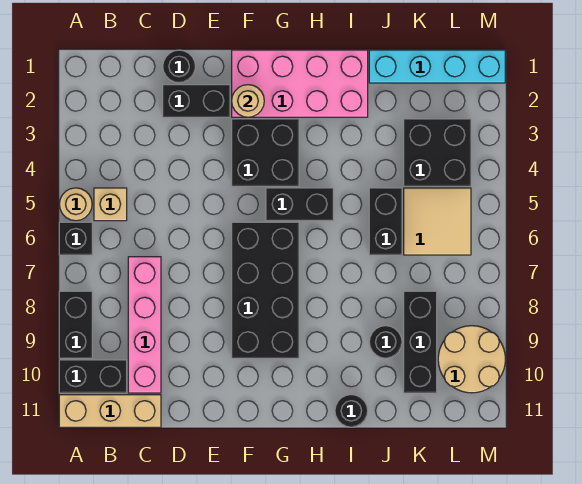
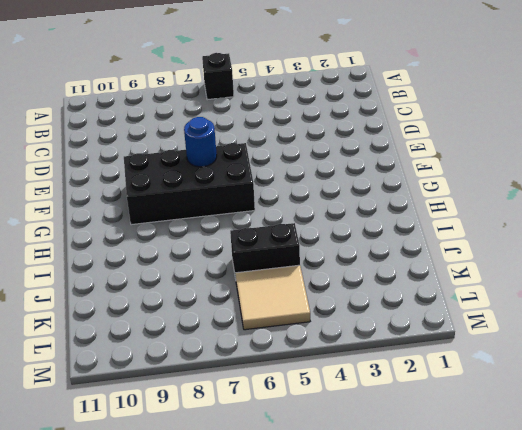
blue 1x1 round brick [184,117,217,167] -> none
none -> tan 1x1 round brick [59,188,92,221]
none -> black 1x2 brick [59,291,92,358]
none -> black 1x2 brick [59,360,127,393]

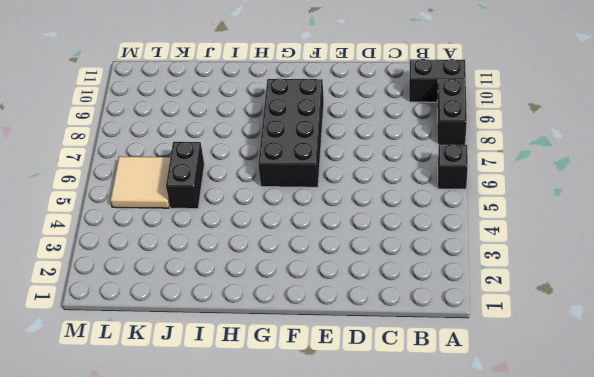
none -> tan 1x1 round brick [59,188,92,221]
none -> tan 1x3 brick [59,395,161,427]
none -> tan 1x1 brick [94,188,127,221]

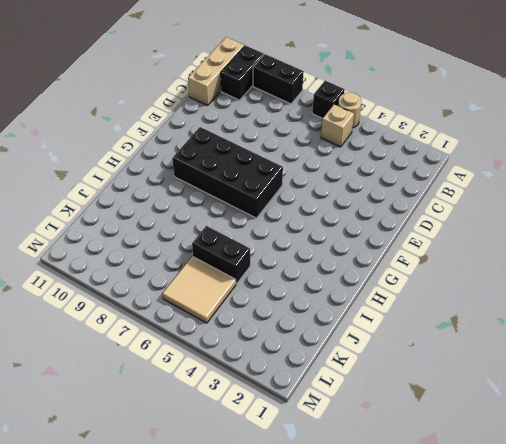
none -> pink 1x4 brick [128,257,161,393]
none -> black 1x1 round brick [163,50,195,83]
none -> black 1x2 brick [163,85,230,117]

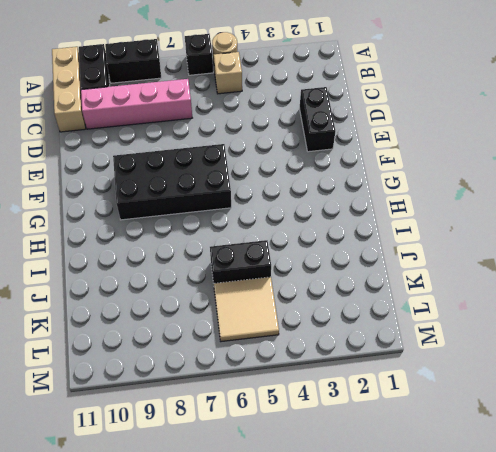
none -> black 1x1 round brick [163,50,195,83]
none -> pink 2x4 brick [232,50,368,117]
none -> black 2x2 brick [232,119,299,186]

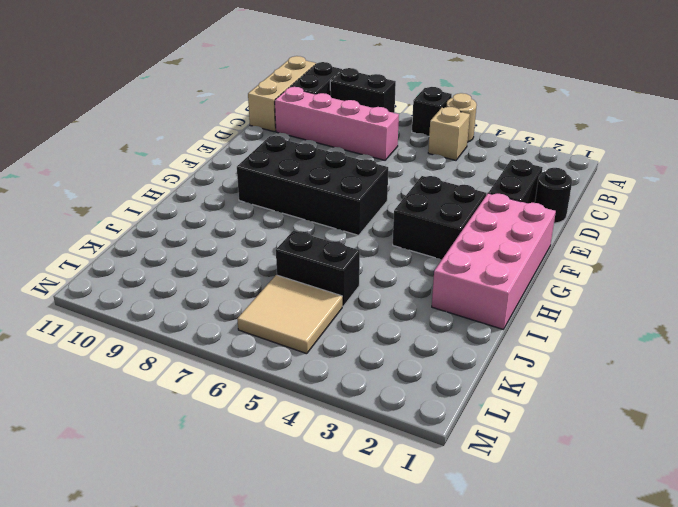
none -> black 1x2 brick [266,188,333,221]
none -> black 1x1 round brick [335,395,368,427]
none -> cyan 1x4 brick [369,50,505,83]

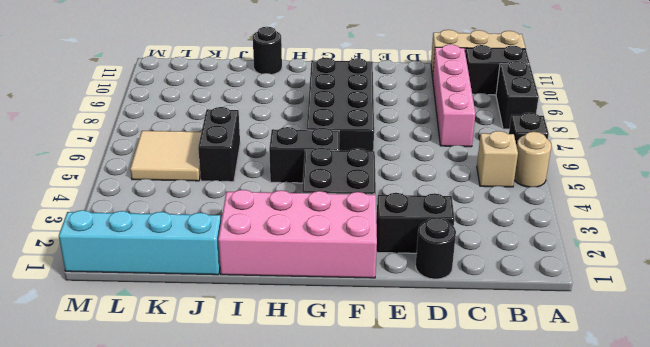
none -> black 1x1 round brick [369,326,402,358]
none -> black 2x2 brick [404,119,471,186]
none -> black 1x3 brick [404,291,437,393]

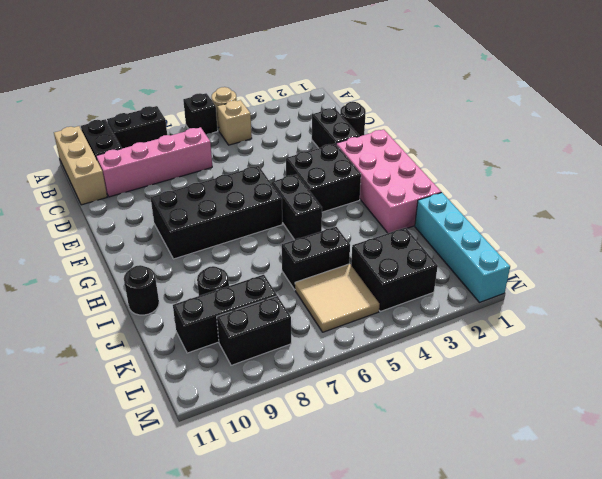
black 1x2 brick [217,296,291,365] -> tan 2x2 round brick [438,326,505,393]
none -> tan 1x1 round brick [232,85,264,117]

